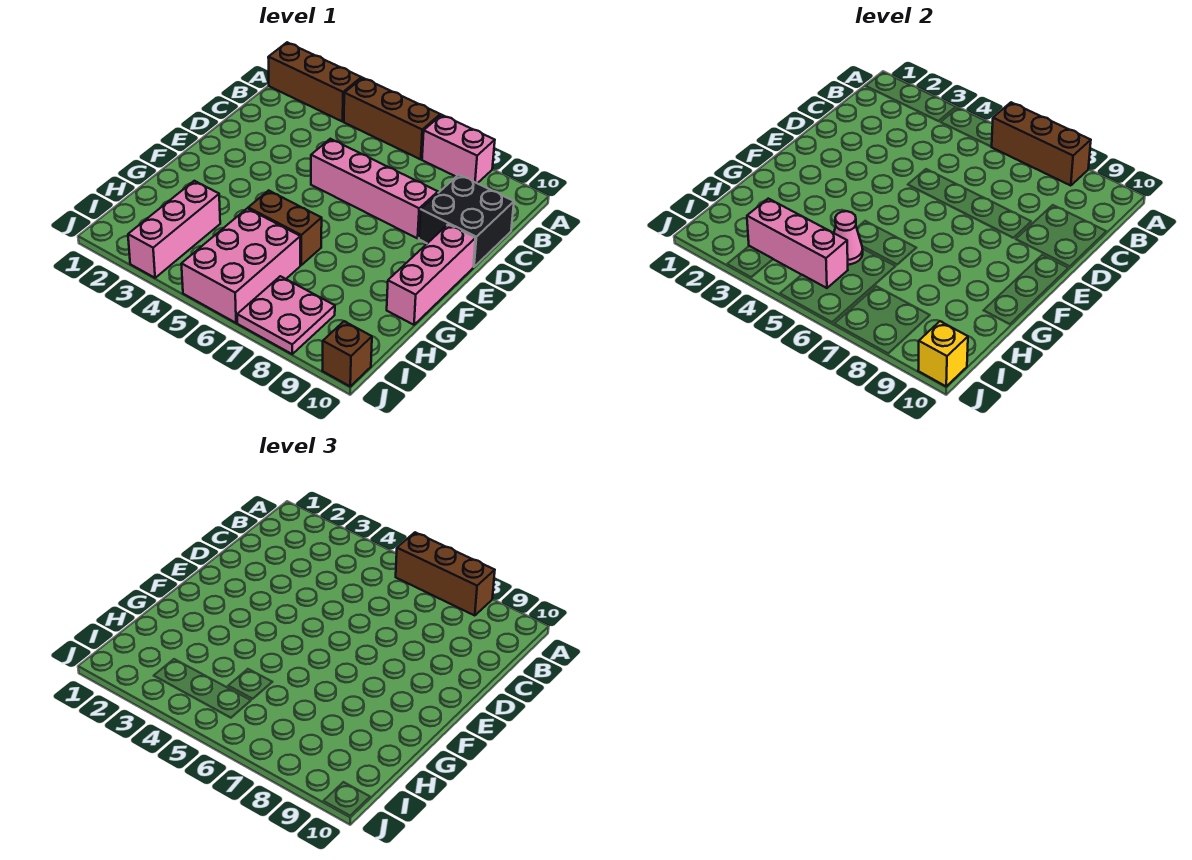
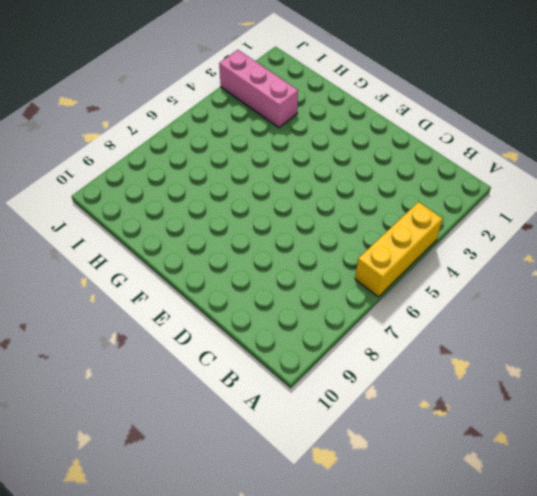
yellow 1x3 brick [355,202,443,297] -> brown 1x3 brick [344,78,440,159]
none -> brown 1x3 brick [268,42,361,122]
none -> pink 1x2 brick [422,115,495,183]
none -> black 2x2 brick [419,175,514,267]

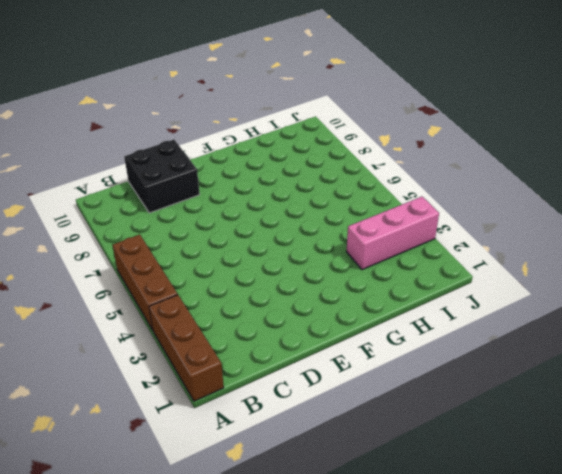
none -> pink 1x2 brick [422,115,495,183]
none -> pink 1x4 brick [311,139,438,238]
none -> pink 1x3 brick [387,224,475,325]

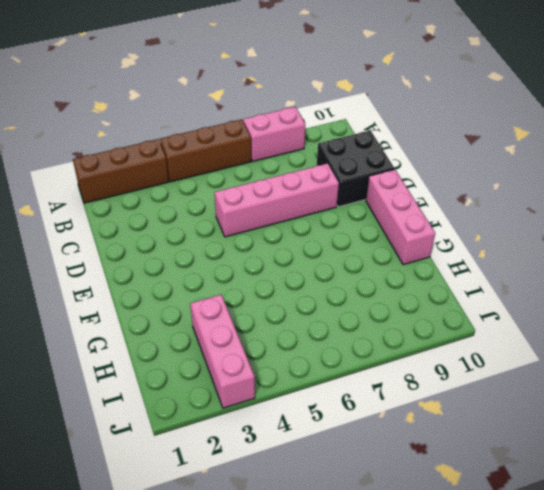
none -> brown 1x2 brick [248,190,322,265]
none -> pink 2x3 brick [181,208,300,323]
none -> pink 2x2 plate [237,276,335,354]

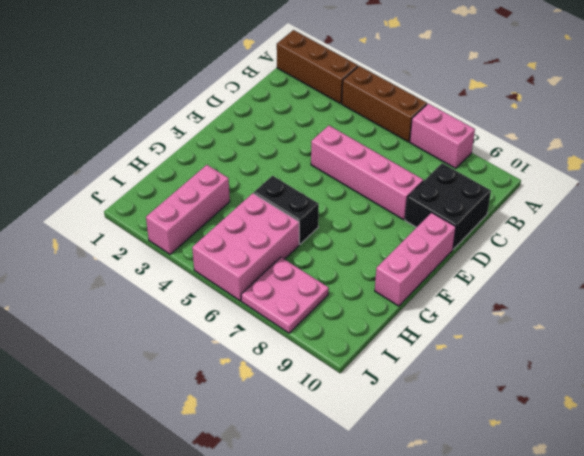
black 1x2 brick [254,176,319,244] -> brown 1x2 brick [248,190,322,265]
none -> brown 1x1 brick [322,321,372,386]
none -> brown 1x3 brick [992,102,1091,186]
none -> pink 1x1 cone [834,211,863,265]

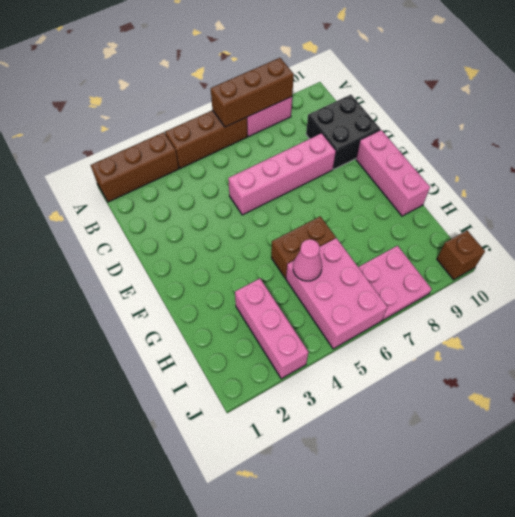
none -> pink 1x3 brick [747,199,848,288]
none -> yellow 1x1 brick [918,321,968,386]
none -> brown 1x3 brick [396,532,495,616]

